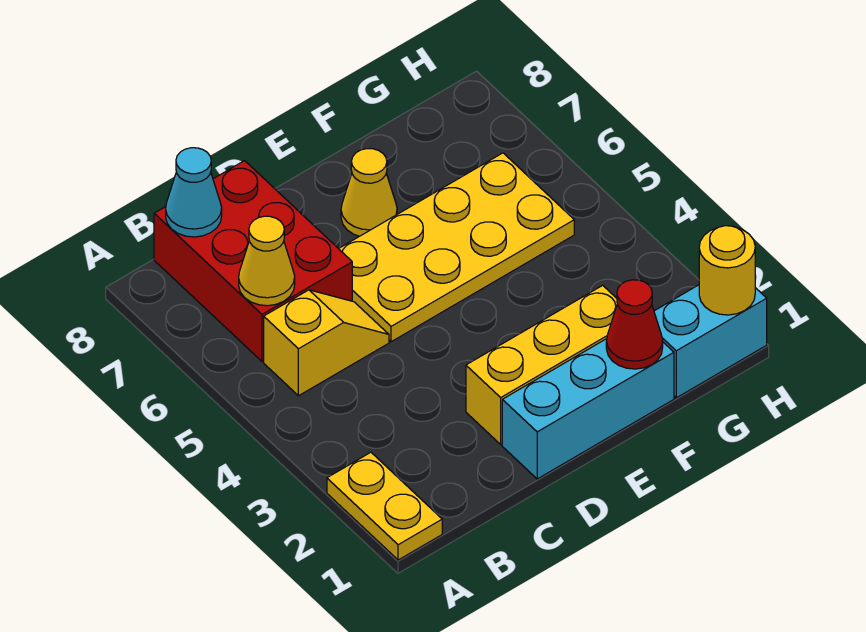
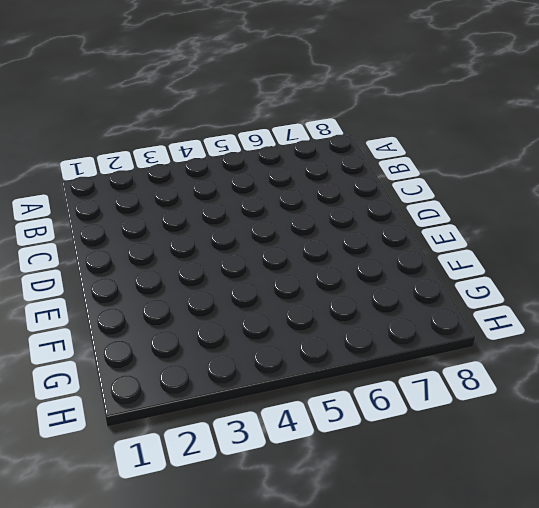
none -> yellow 1x2 plate [327,452,442,560]
none -> yellow 1x2 slope [264,290,389,396]
none -> red 2x3 brick [154,161,352,361]

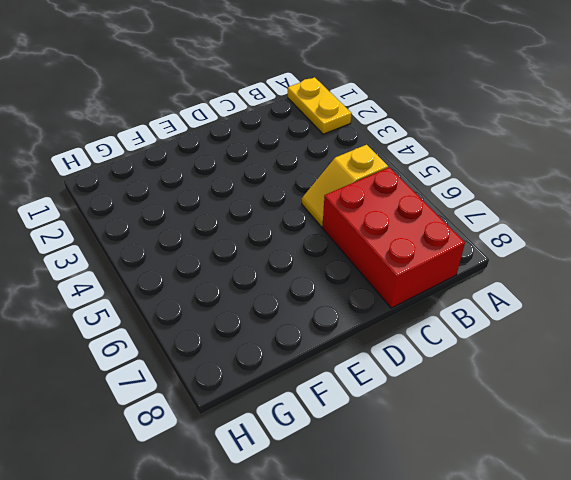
none -> cyan 1x3 brick [502,339,674,479]
none -> yellow 1x3 brick [466,285,617,444]
none -> yellow 2x4 plate [339,153,574,342]

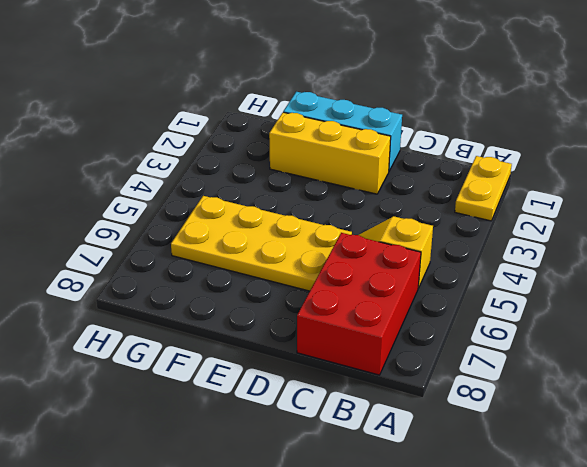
none -> yellow 1x1 cone [341,149,397,236]
none -> cyan 1x2 brick [654,285,767,398]
none -> yellow 1x1 cone [239,216,295,306]

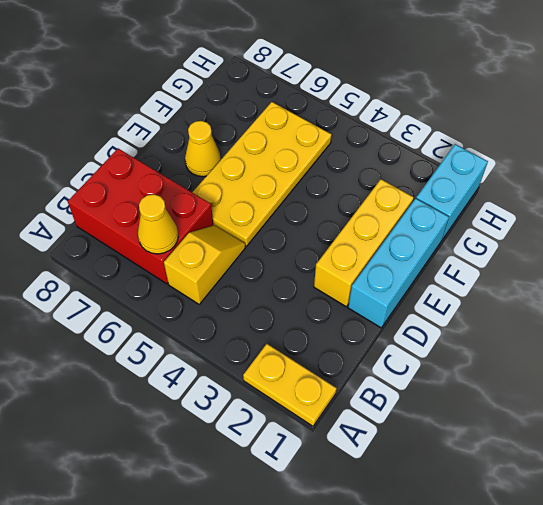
none -> cyan 1x1 cone [166,148,222,237]
none -> red 1x1 cone [606,280,663,369]
none -> yellow 1x1 round brick [699,226,755,315]

